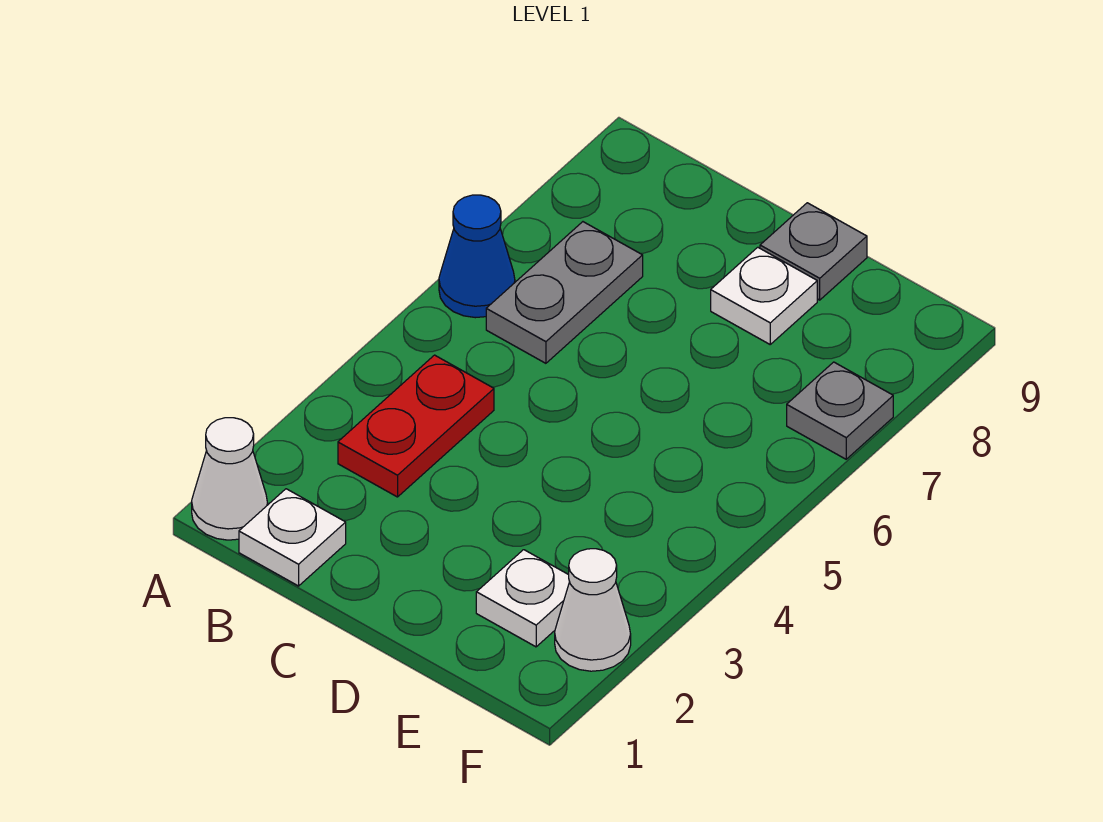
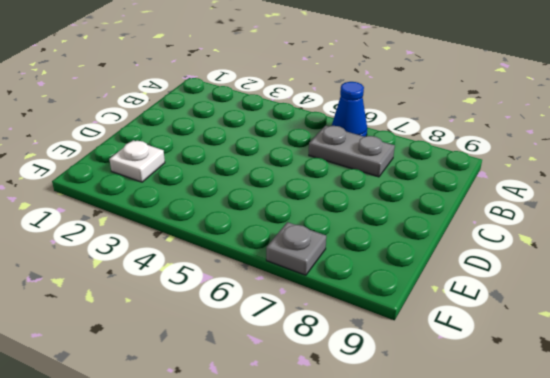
none -> white 1x1 cone [192,418,268,540]
none -> white 1x1 plate [239,489,346,586]

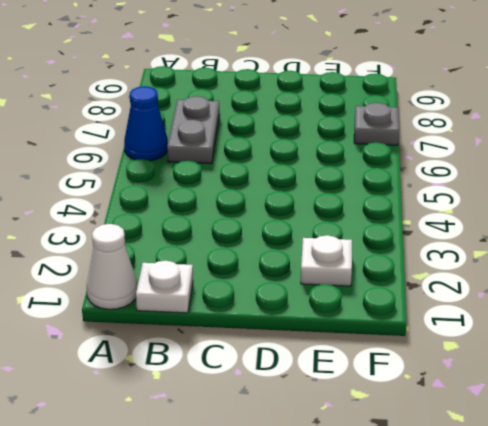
none -> red 1x2 plate [338,355,494,497]
none -> white 1x1 plate [711,247,817,344]

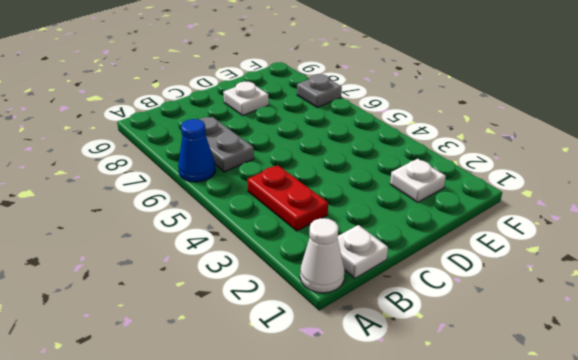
none -> grey 1x1 plate [760,203,867,300]
none -> white 1x1 cone [555,549,631,671]

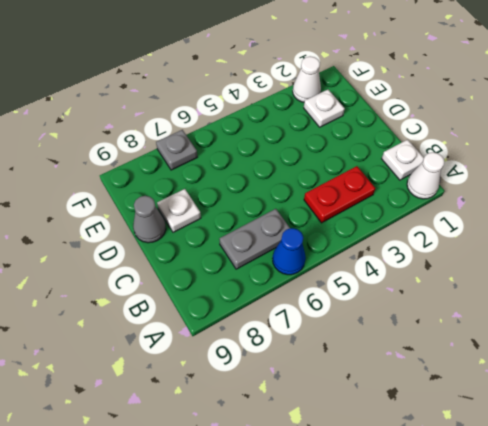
grey 1x1 cone [133,196,166,243] -> grey 1x1 plate [760,203,867,300]

